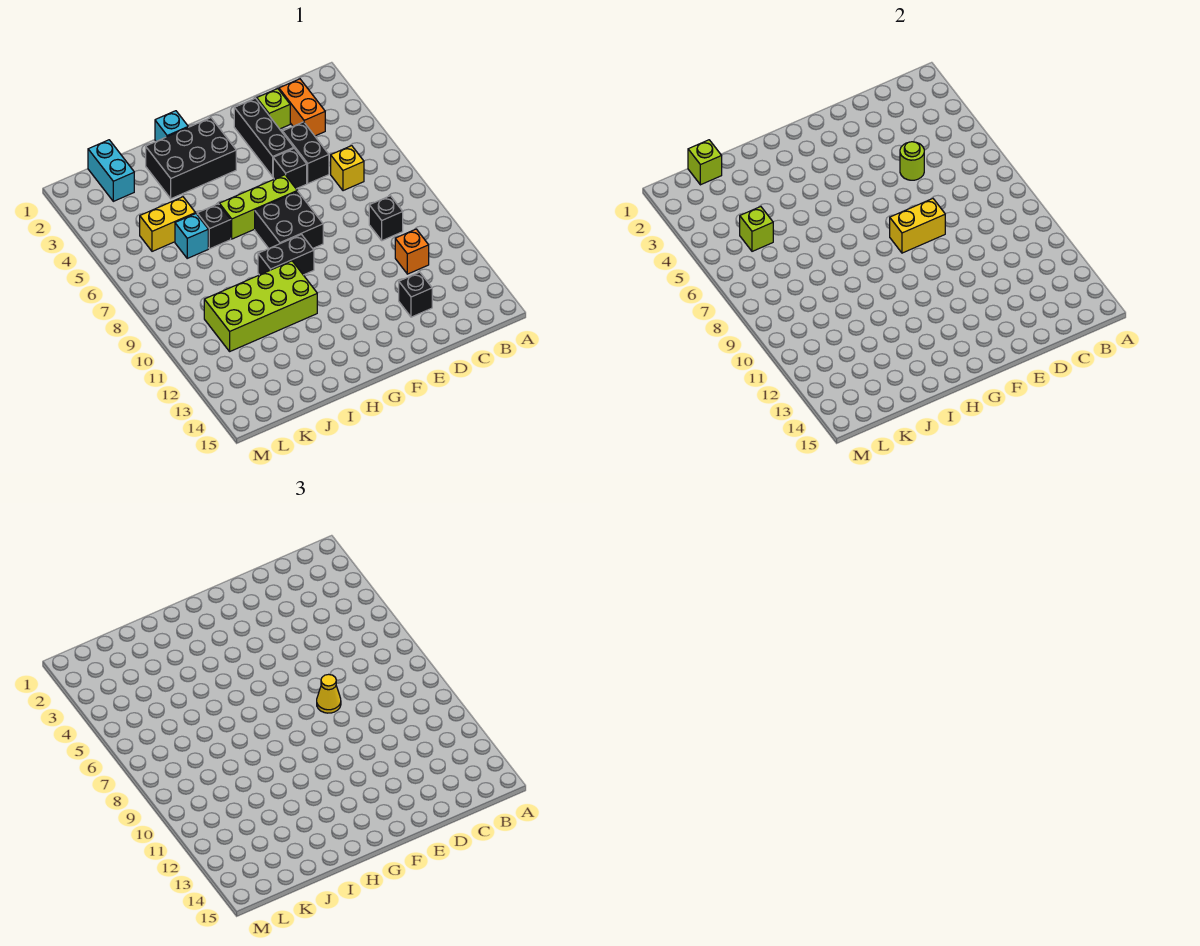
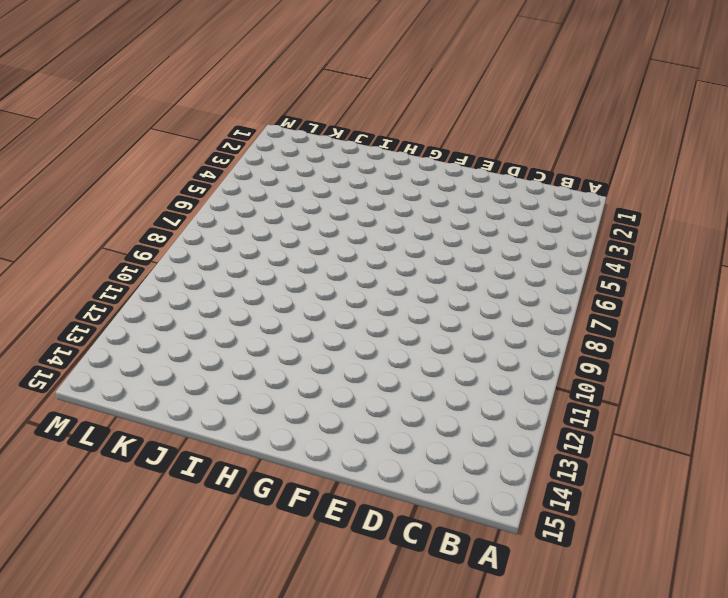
none -> orange 1x2 brick [279,79,325,136]
none -> yellow 1x1 brick [331,146,364,191]
none -> black 1x1 brick [369,196,403,241]

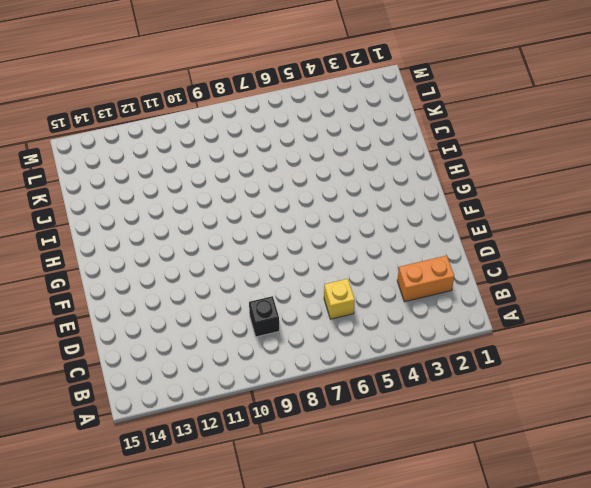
none -> orange 1x1 brick [395,229,429,274]
none -> lime 1x1 brick [257,89,290,129]
none -> black 1x2 brick [283,122,329,183]

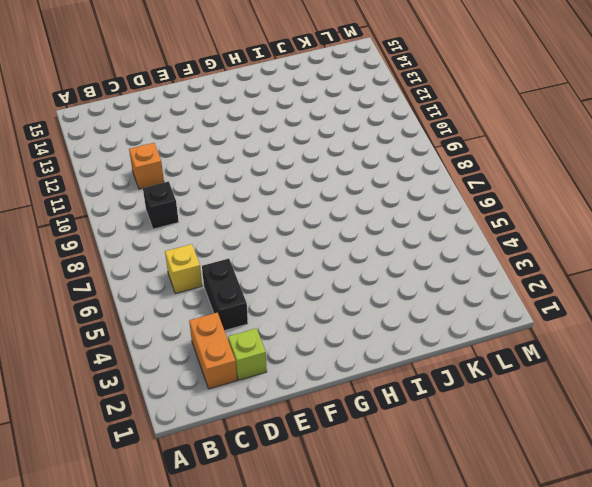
none -> black 1x1 brick [399,272,432,317]
none -> black 1x3 brick [234,98,294,176]
none -> black 1x1 brick [273,148,307,189]

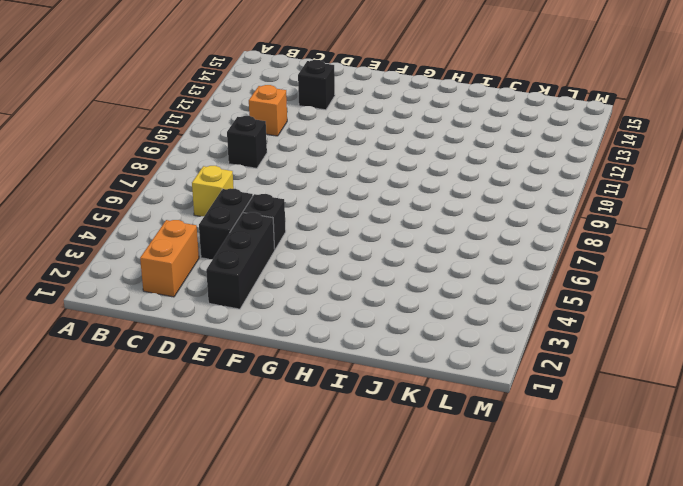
none -> lime 1x1 brick [257,89,290,129]
none -> lime 1x3 brick [219,175,297,239]
none -> black 2x2 brick [255,191,323,248]

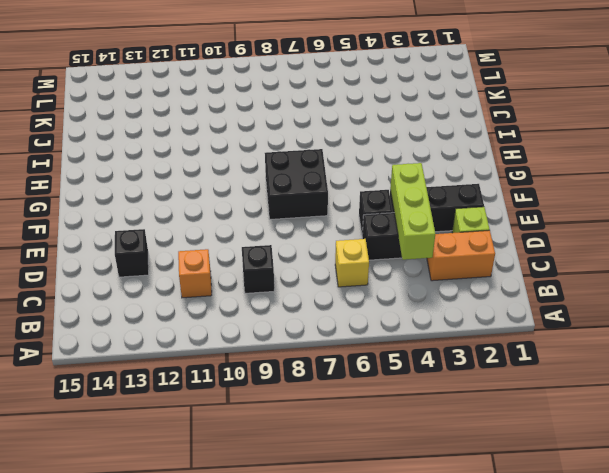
lime 1x3 brick [390,163,435,260] -> lime 1x3 brick moved to [219,175,297,239]
none -> black 2x3 brick [146,118,236,199]
none -> black 1x2 brick [258,235,314,275]
none -> cyan 1x1 brick [155,111,188,141]

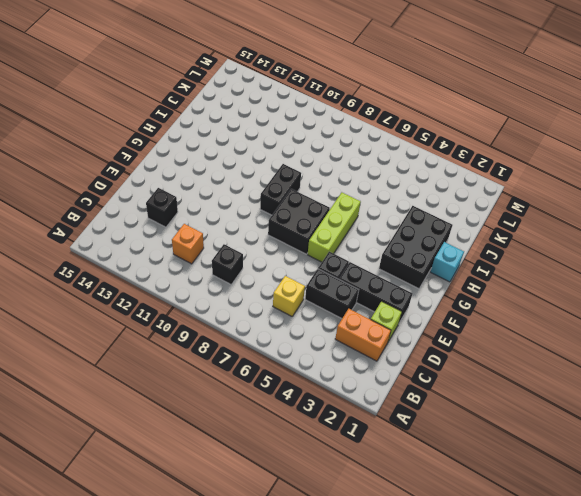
none -> lime 2x4 brick [204,261,317,351]
none -> black 1x1 brick [197,204,231,249]
none -> yellow 1x2 brick [140,197,195,251]

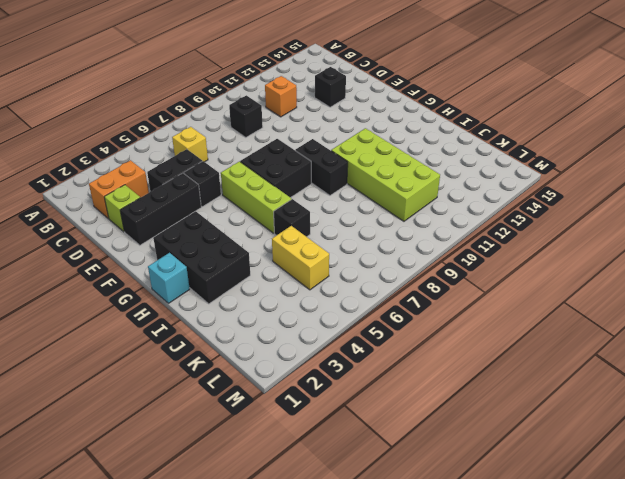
none -> cyan 1x1 brick [175,213,208,258]
none -> cyan 1x2 brick [88,140,134,201]
none -> lime 1x1 round brick [900,142,924,180]

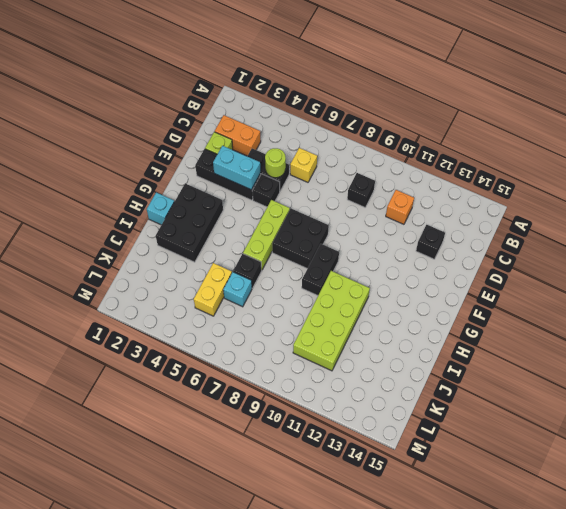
cyan 1x2 brick [213,146,261,190] -> cyan 1x2 brick moved to [88,140,134,201]
none -> yellow 1x2 brick [890,199,945,253]
none -> lime 1x1 brick [688,140,722,185]
none -> lime 1x1 brick [740,207,773,251]

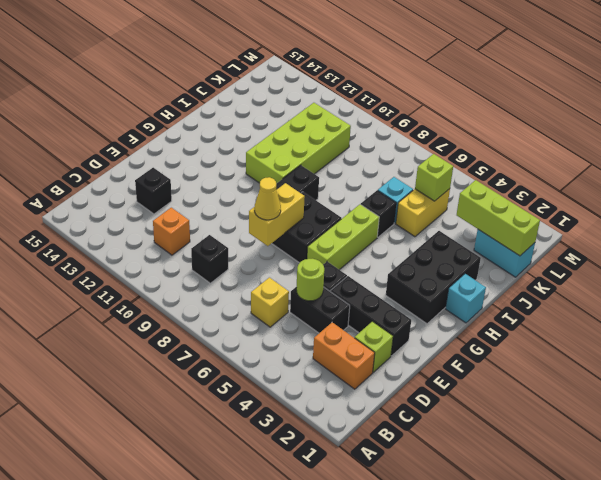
lime 1x3 brick [457,180,540,256] -> lime 1x1 brick [688,140,722,185]

